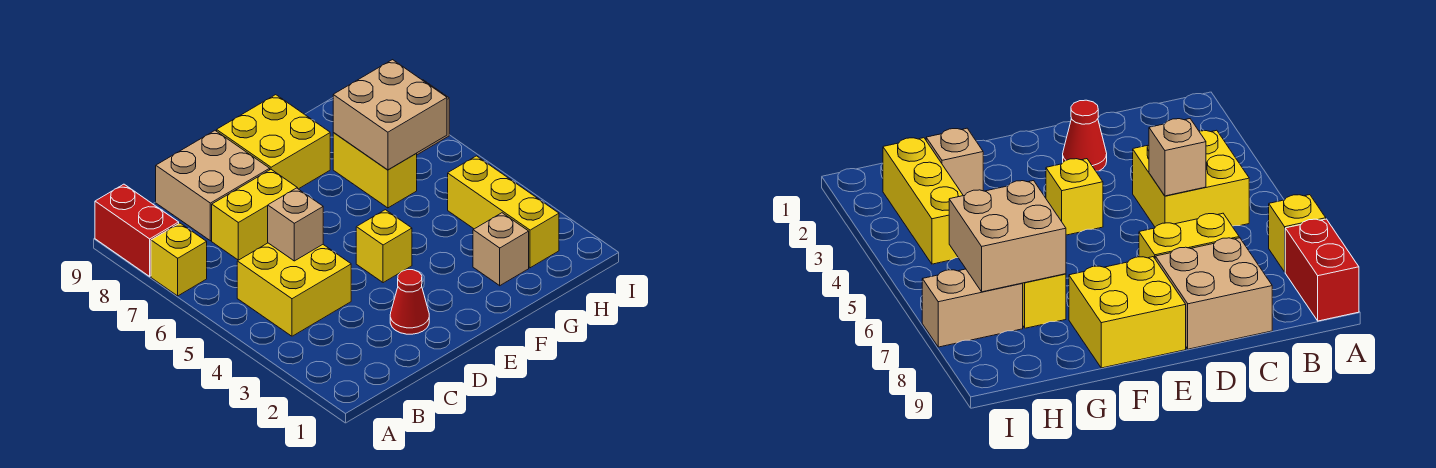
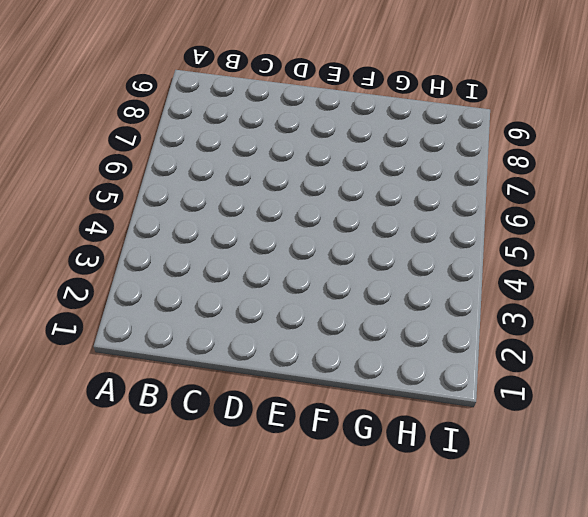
none -> yellow 1x1 brick [151,223,207,296]
none -> red 1x2 brick [95,184,179,276]
none -> yellow 2x2 brick [237,243,351,336]

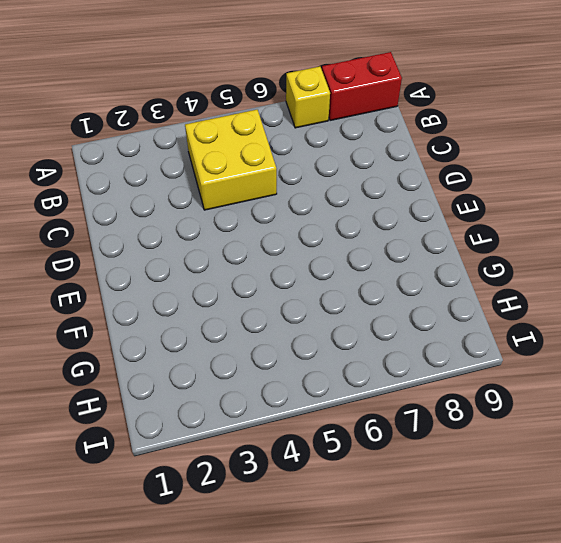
none -> yellow 1x2 brick [212,170,297,260]
none -> tan 2x2 brick [156,131,270,241]
none -> red 1x1 cone [390,270,429,334]

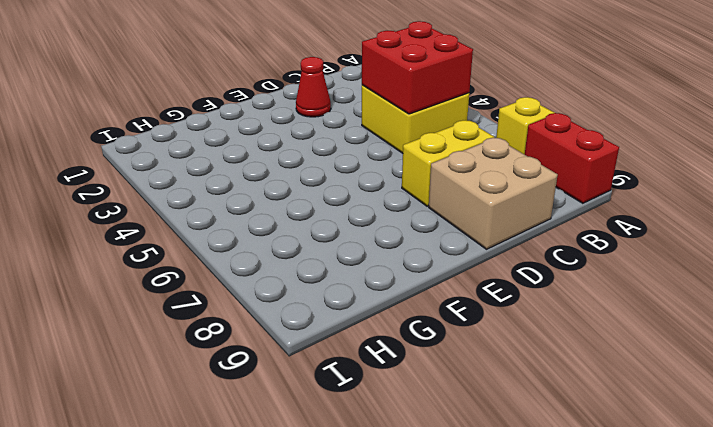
red 2x2 brick [362,21,473,114] -> tan 1x1 brick [268,188,323,261]
none -> yellow 1x1 brick [356,210,412,283]
none -> yellow 2x2 brick [217,95,330,189]
none -> tan 1x1 brick [473,213,529,286]

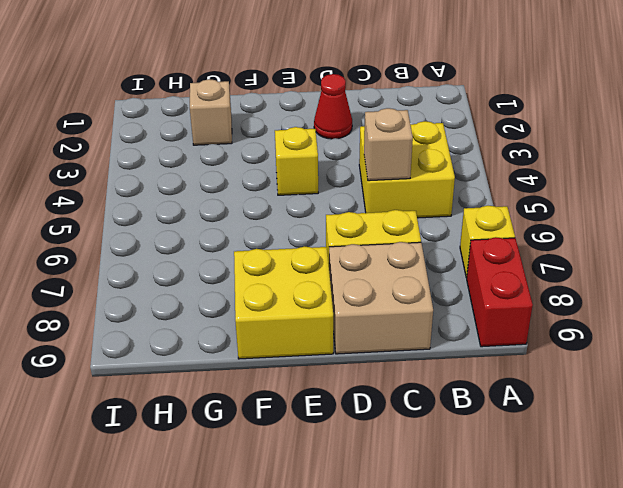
none -> yellow 1x2 brick [333,133,417,208]
none -> yellow 1x3 brick [448,156,559,268]
none -> tan 1x2 brick [922,269,1023,347]

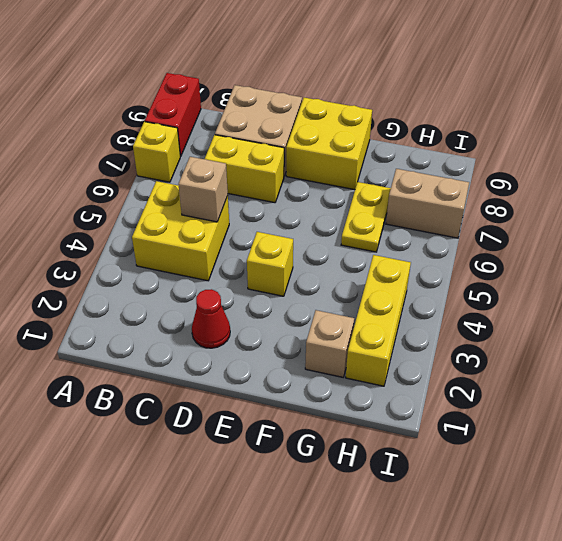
yellow 1x2 plate [341,182,391,252] -> yellow 1x2 brick [333,133,417,208]
none -> tan 2x2 brick [333,60,447,170]

